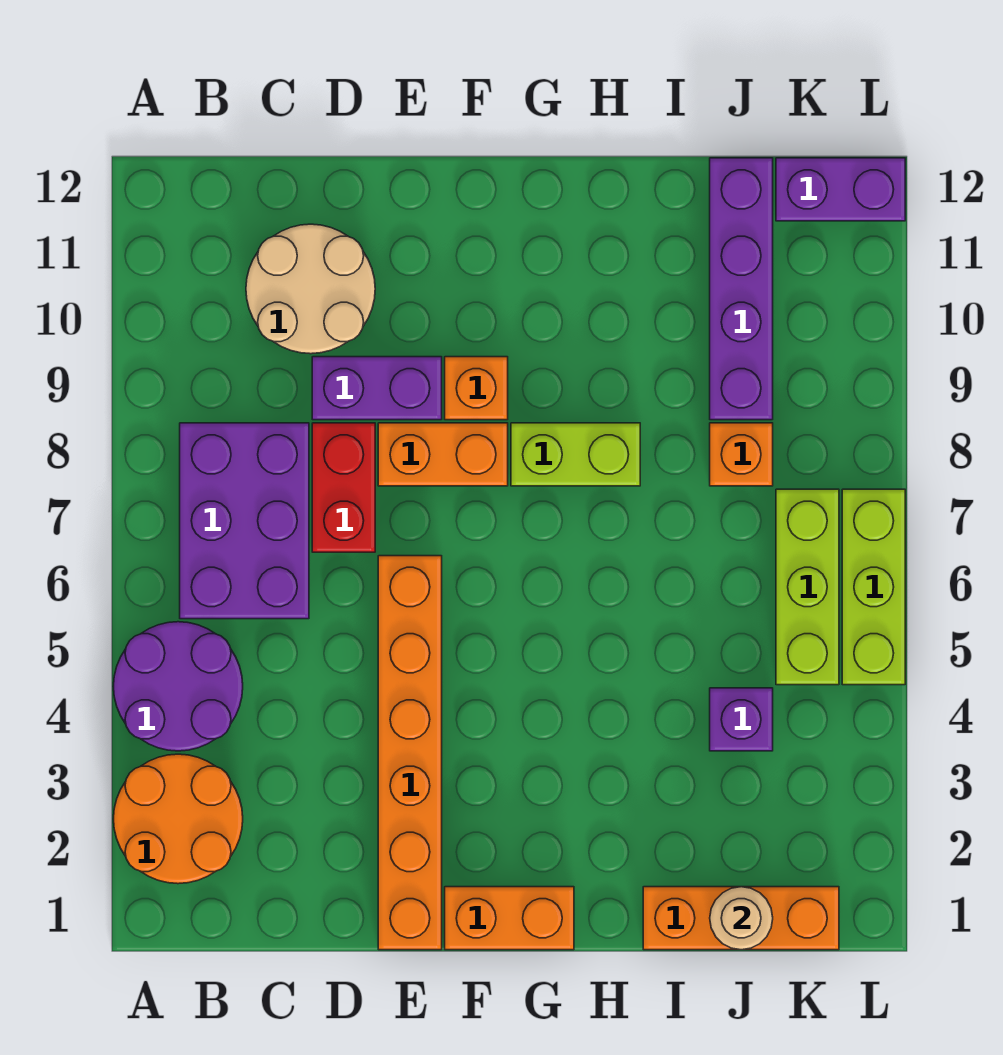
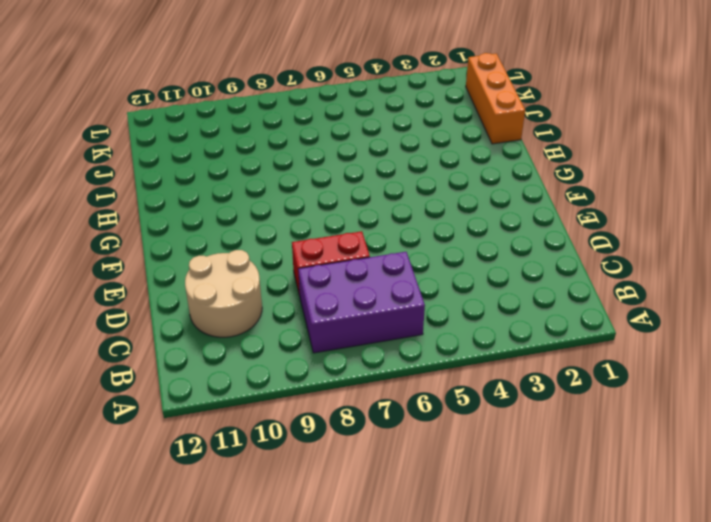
none -> orange 2x2 round brick [114,754,243,884]
none -> purple 2x2 round brick [113,622,243,751]
none -> purple 1x2 brick [312,357,442,420]

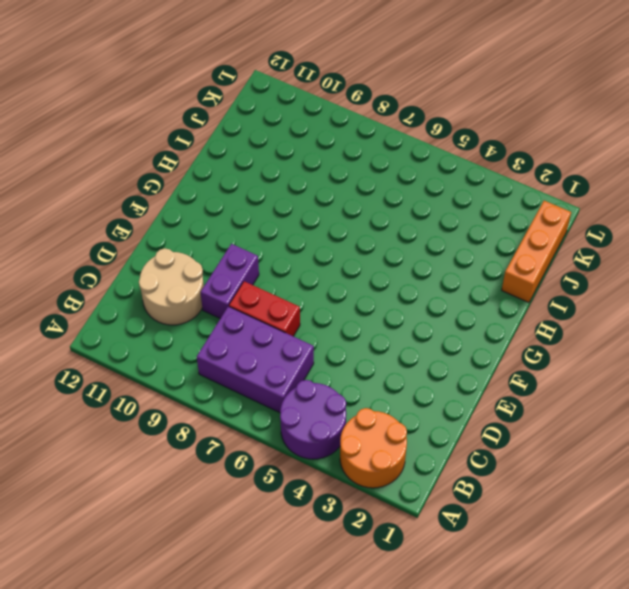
none -> orange 1x6 brick [378,556,442,950]
none -> orange 1x2 brick [378,423,508,486]
none -> orange 1x2 brick [445,887,574,950]

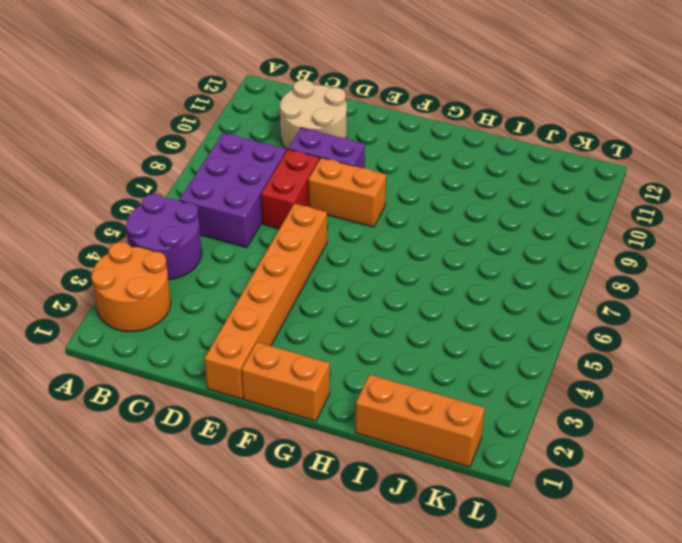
none -> orange 1x1 brick [445,357,508,420]
none -> lime 1x2 brick [511,423,640,486]
none -> purple 1x1 brick [710,688,773,751]

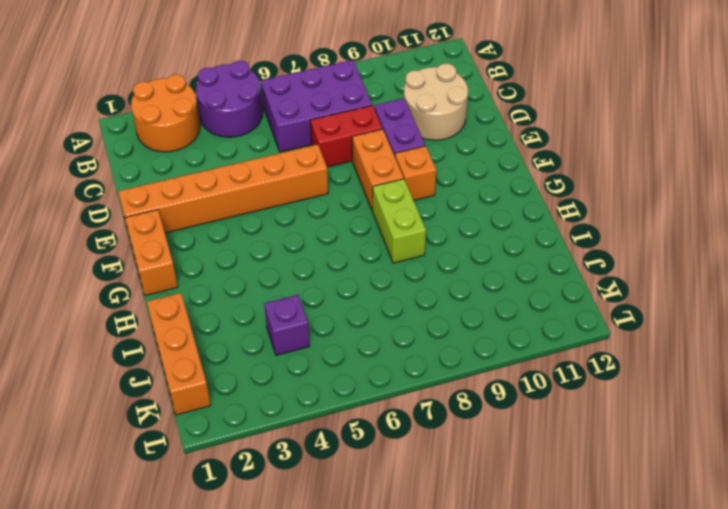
none -> orange 1x1 brick [710,423,773,486]
none -> purple 1x4 brick [710,158,773,420]
none -> lime 1x3 brick [776,489,839,685]

